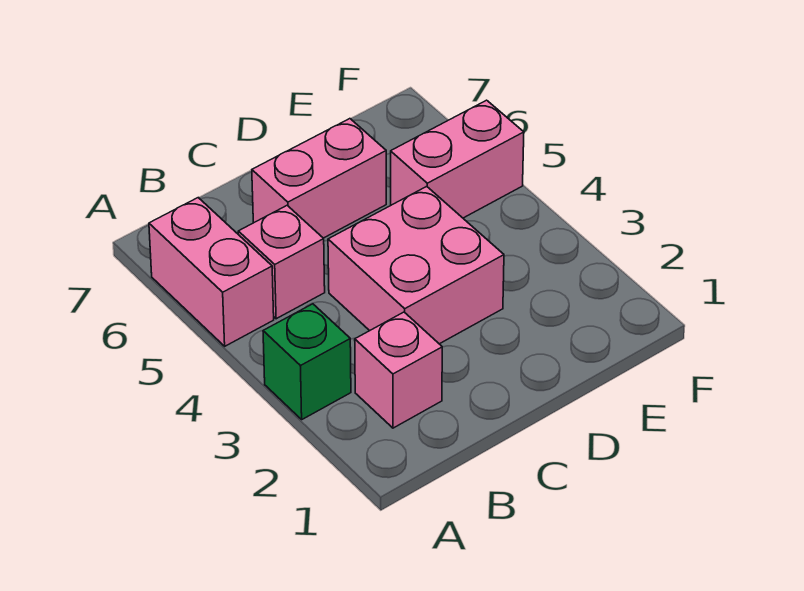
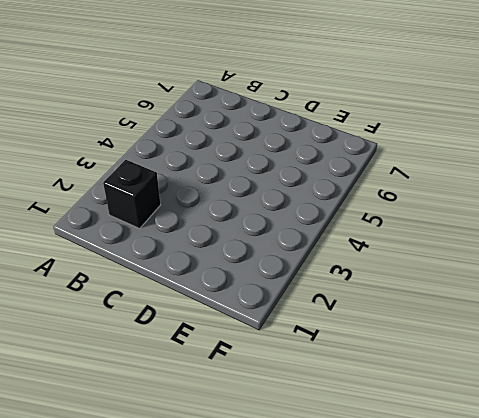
black 1x1 brick [103,160,161,228] -> pink 1x1 brick [355,312,442,428]
none -> green 1x1 brick [263,304,351,419]
none -> pink 1x2 brick [149,198,274,346]

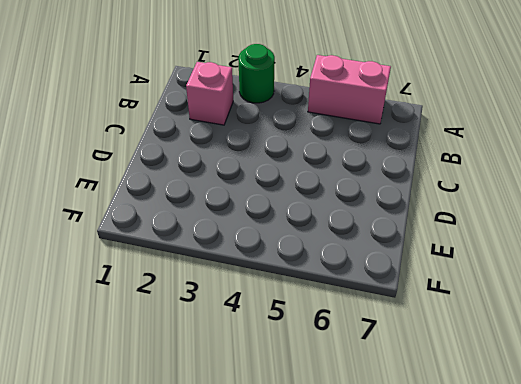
green 1x1 round brick [238,44,275,103] -> green 1x1 brick [263,304,351,419]
none -> pink 1x1 brick [238,206,325,319]
none -> pink 2x2 brick [328,186,504,344]

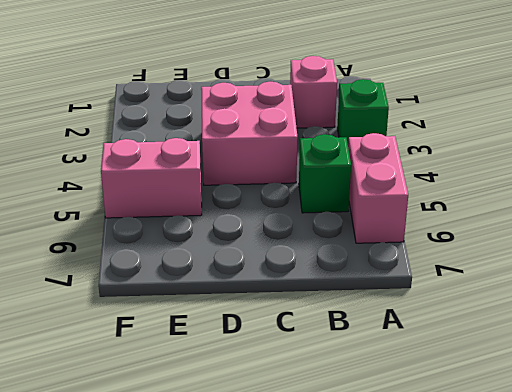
green 1x1 brick [299,134,351,213] -> pink 1x1 brick [238,206,325,319]
none -> pink 1x2 brick [252,119,386,238]

